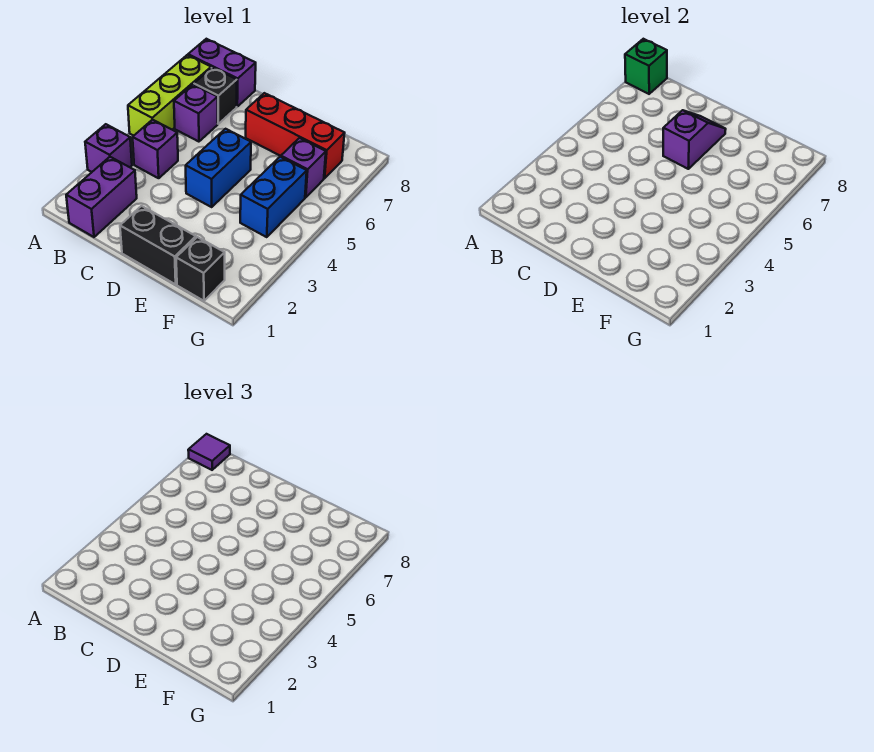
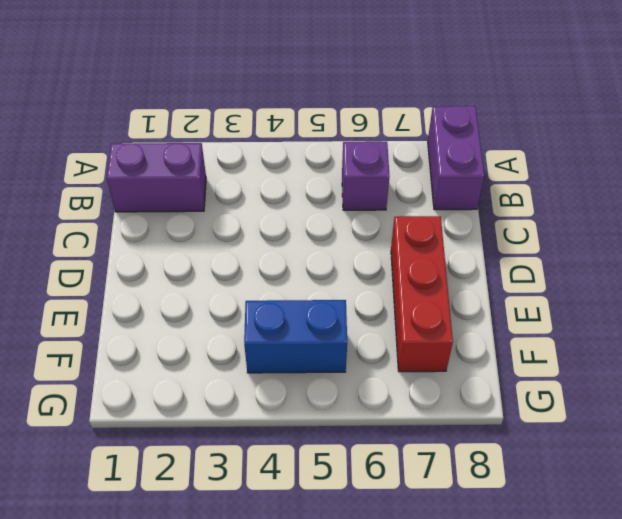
none -> purple 1x1 brick [85,124,132,172]
none -> lime 1x3 brick [128,55,211,136]
none -> purple 1x1 brick [133,119,178,178]

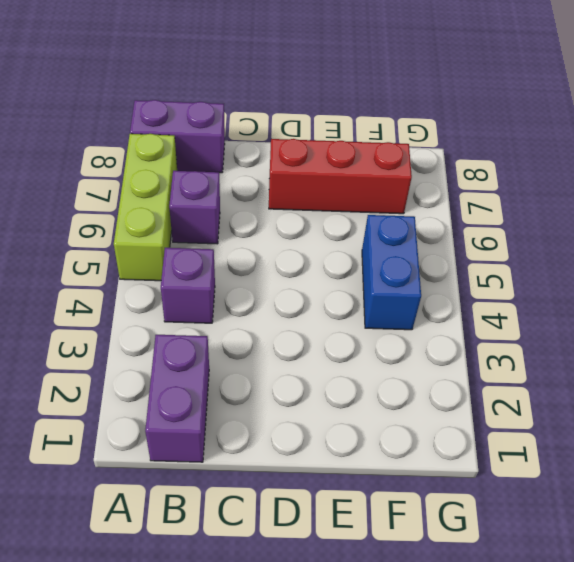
none -> purple 1x1 brick [85,124,132,172]
none -> black 1x1 brick [194,68,237,124]
none -> black 1x2 brick [120,206,196,284]

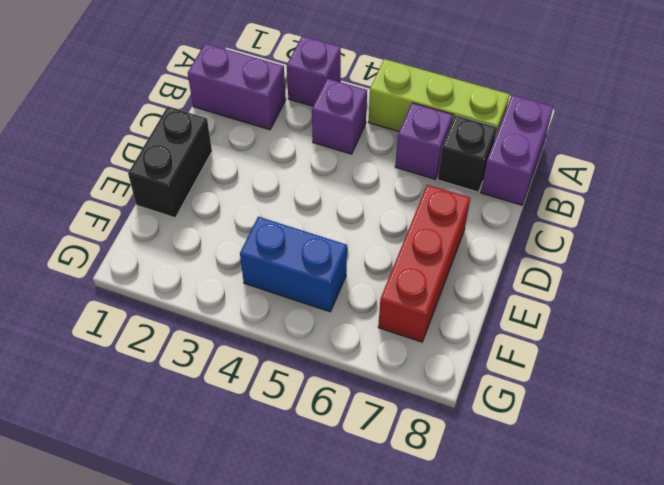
none -> blue 1x2 brick [186,129,251,207]
none -> black 1x1 brick [176,237,225,301]
none -> purple 1x1 brick [281,138,326,197]

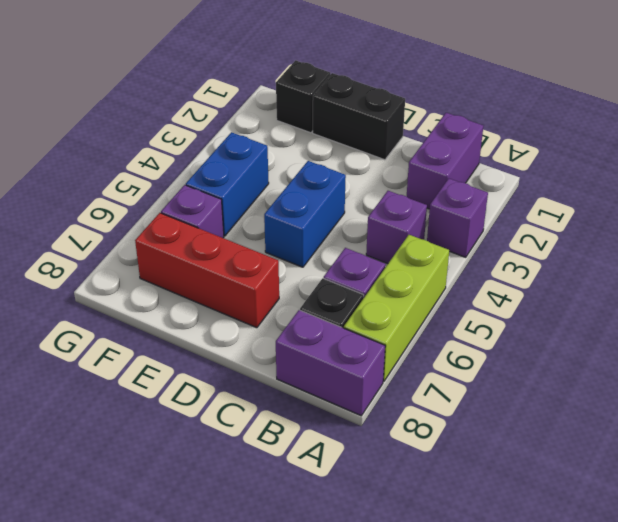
none -> green 1x1 brick [625,39,667,94]
none -> purple 1x2 slope [663,110,726,169]
none -> purple 1x1 tile [188,434,230,470]

